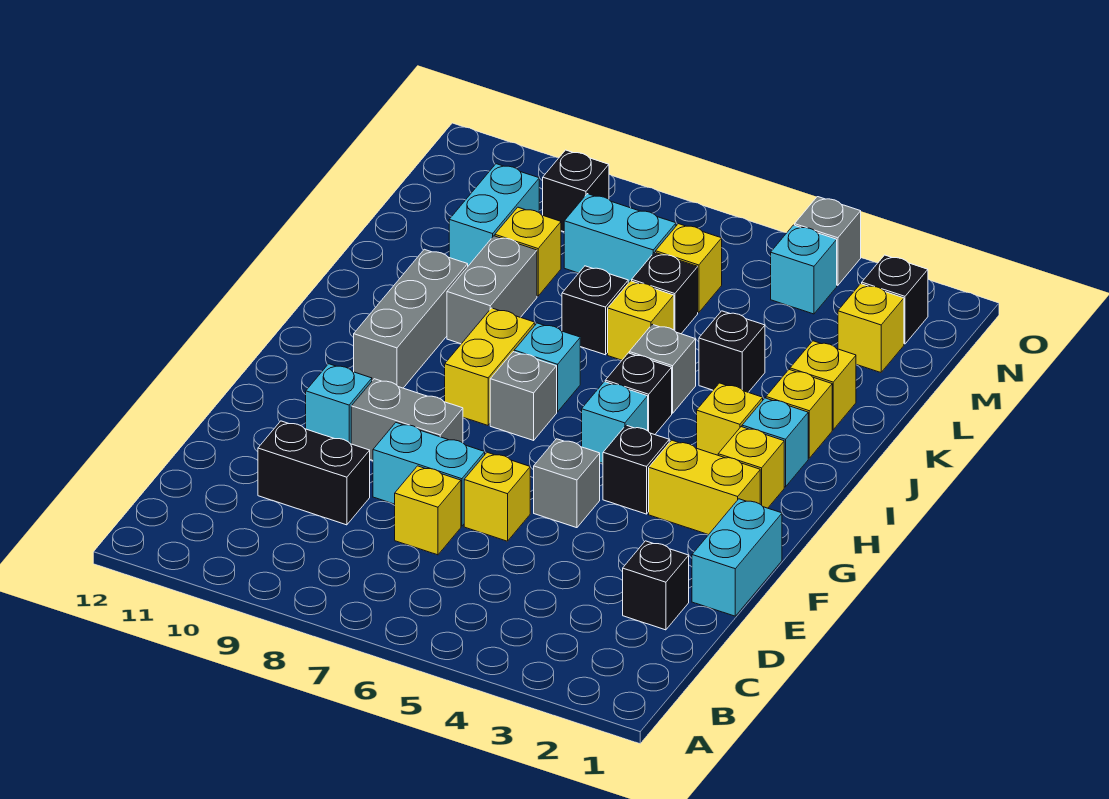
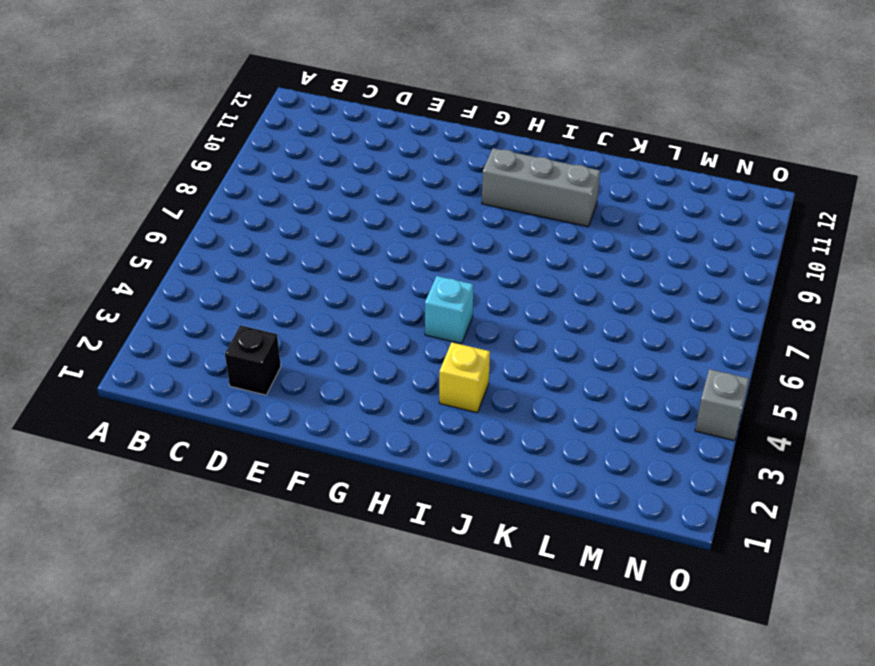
none -> yellow 1x1 brick [395,466,461,555]
none -> black 1x2 brick [258,421,370,525]
none -> cyan 1x2 brick [692,499,782,616]
none -> yellow 1x1 brick [464,452,530,541]

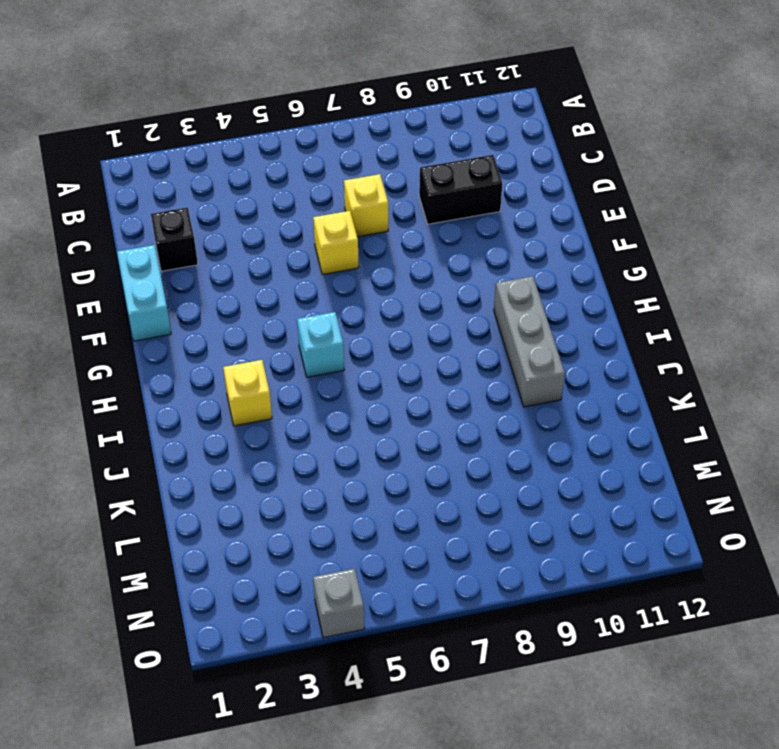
none -> cyan 1x2 brick [373,423,485,526]
none -> grey 1x1 brick [534,439,600,528]
none -> grey 1x2 brick [351,379,463,460]
none -> cyan 1x1 brick [306,364,372,444]

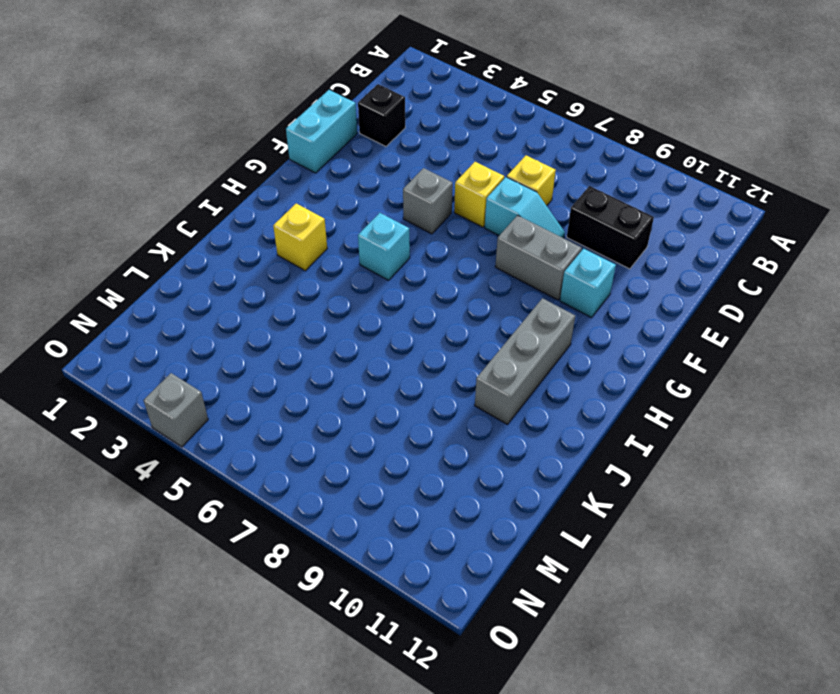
cyan 1x2 slope [485,177,565,238] -> cyan 1x2 brick [373,423,485,526]
none -> yellow 1x2 brick [649,440,760,535]
none -> black 1x1 brick [603,425,669,514]
none -> yellow 1x1 brick [718,427,784,508]
none -> grey 1x1 brick [490,352,557,440]

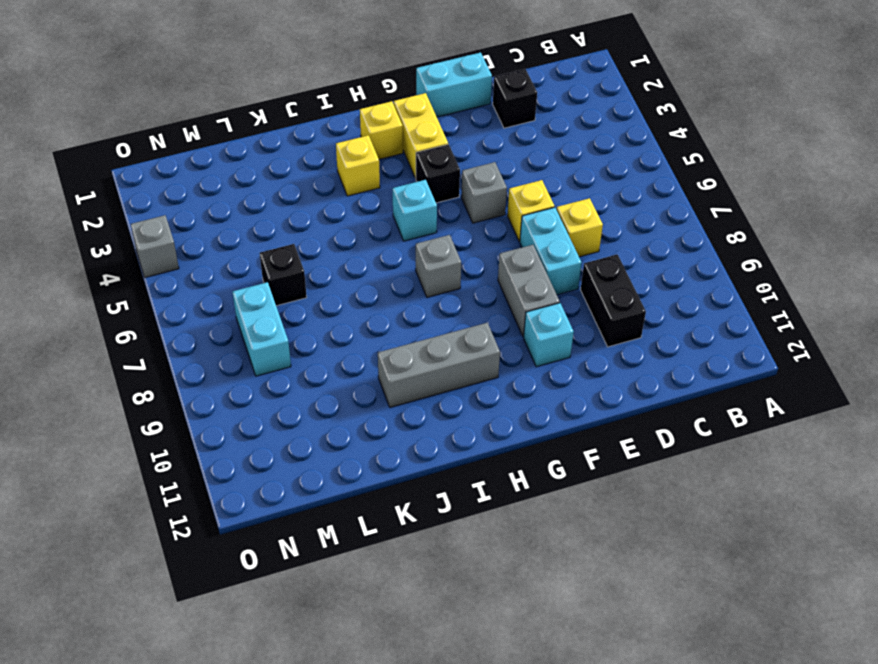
none -> yellow 1x2 brick [445,308,535,425]
none -> cyan 1x1 brick [742,398,808,487]
none -> black 1x1 brick [605,353,672,435]
none -> cyan 1x1 brick [514,323,580,412]

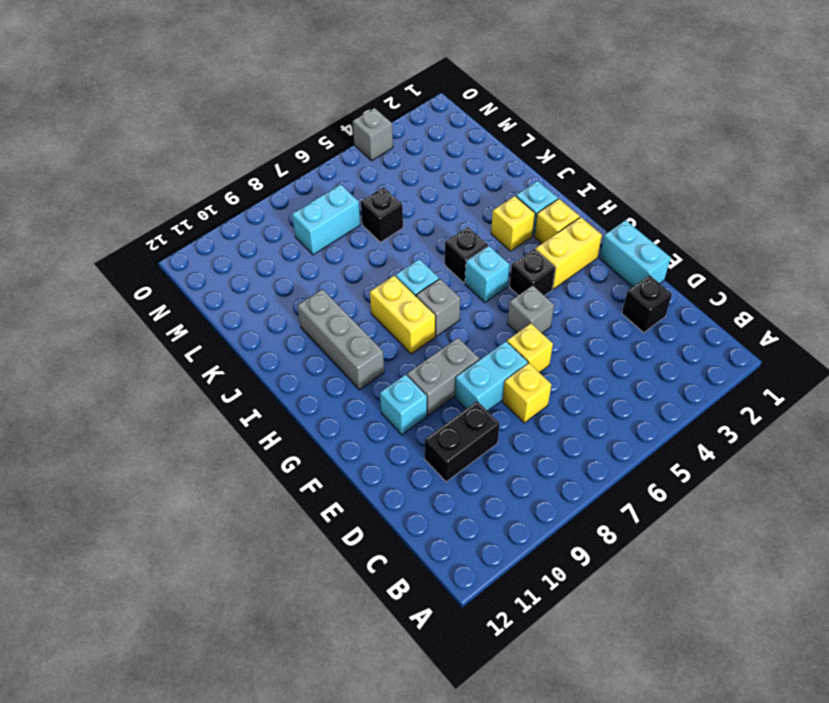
none -> yellow 1x1 brick [766,370,832,458]
none -> grey 1x1 brick [629,324,696,413]
none -> grey 1x2 brick [447,236,537,344]
none -> yellow 1x1 brick [790,341,856,430]

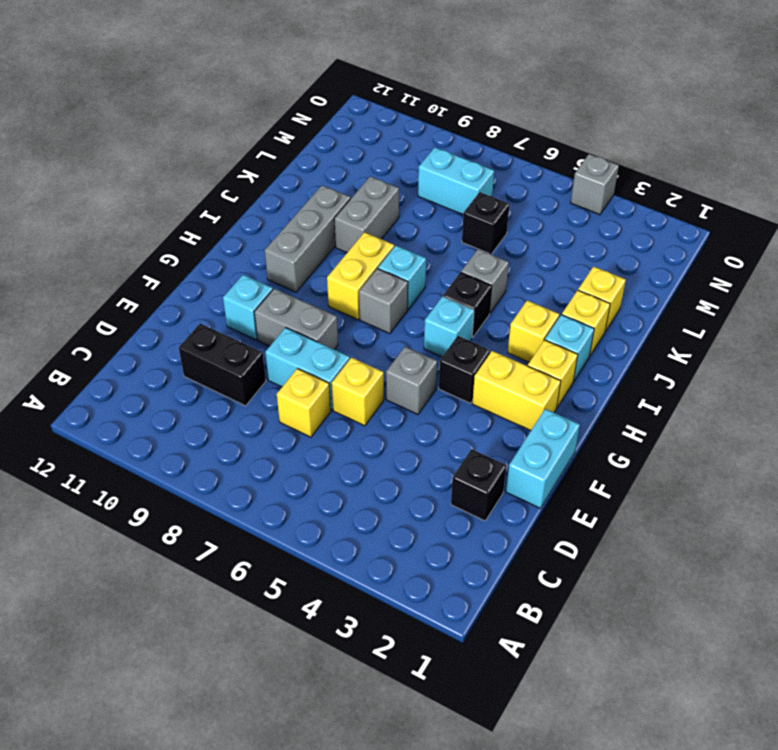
none -> black 1x1 brick [699,311,765,392]
none -> yellow 1x1 brick [608,281,674,360]
none -> black 1x1 brick [562,266,628,355]
none -> yellow 1x1 brick [495,207,561,296]

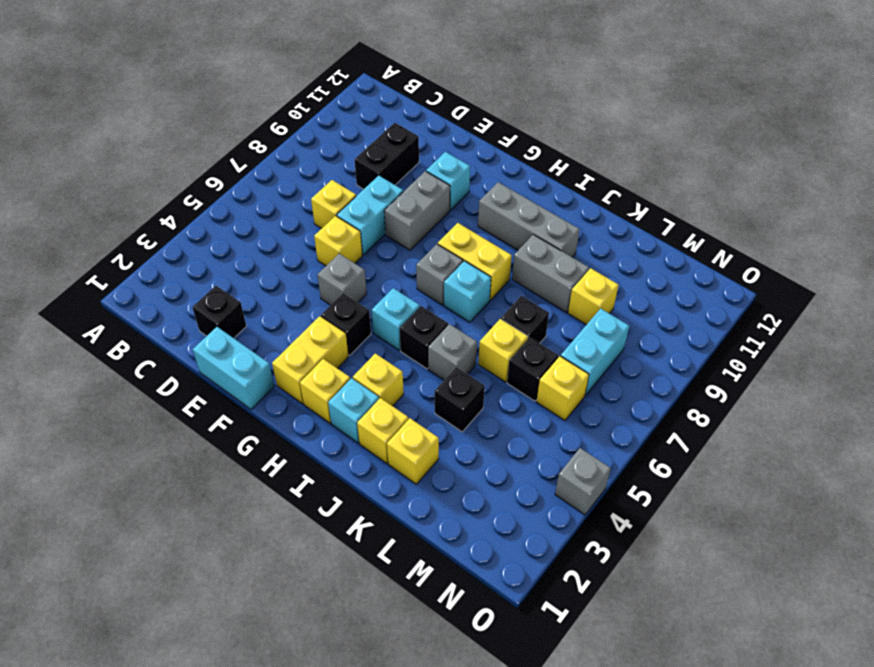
none -> cyan 1x2 brick [449,164,539,266]
none -> yellow 1x1 brick [838,284,904,372]
none -> black 1x1 brick [862,255,928,344]
none -> cyan 1x1 brick [771,225,837,314]

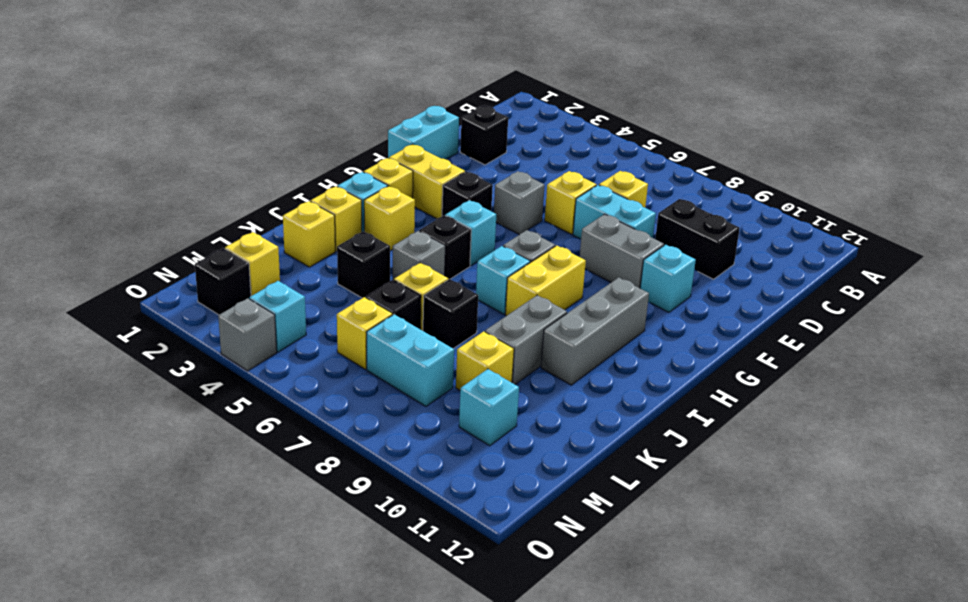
cyan 1x1 brick [459,369,519,446] -> cyan 1x2 brick [449,164,539,266]
none -> black 1x1 brick [543,150,609,232]

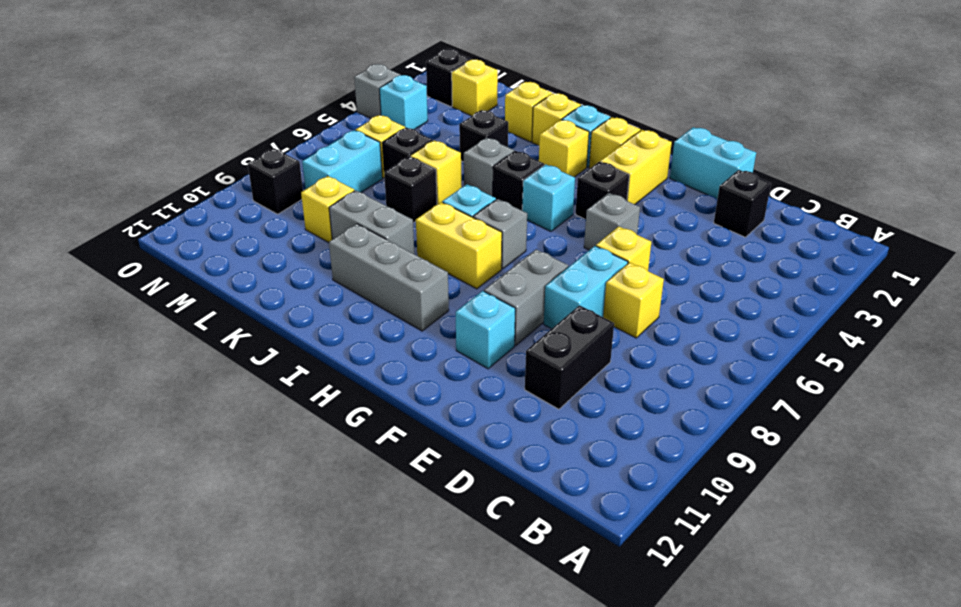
none -> cyan 1x2 brick [449,164,539,266]

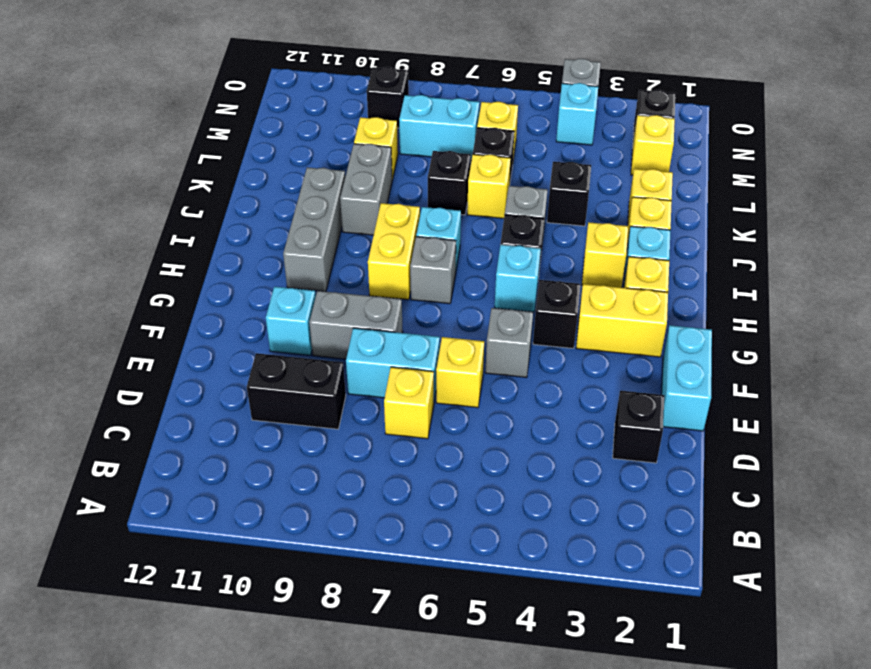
none -> cyan 1x2 brick [449,164,539,266]

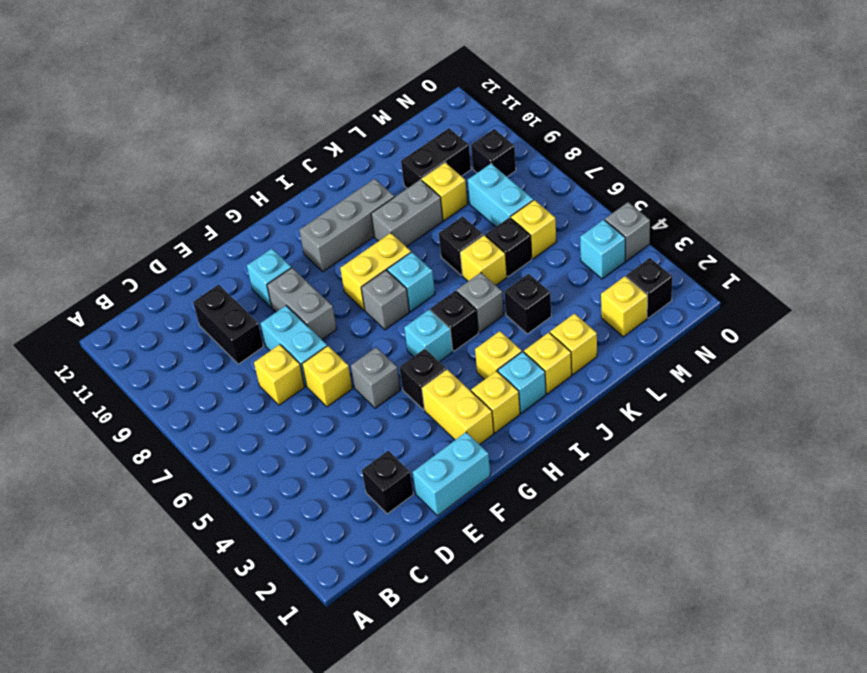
black 1x2 brick [401,128,471,188] -> cyan 1x2 brick [449,164,539,266]

